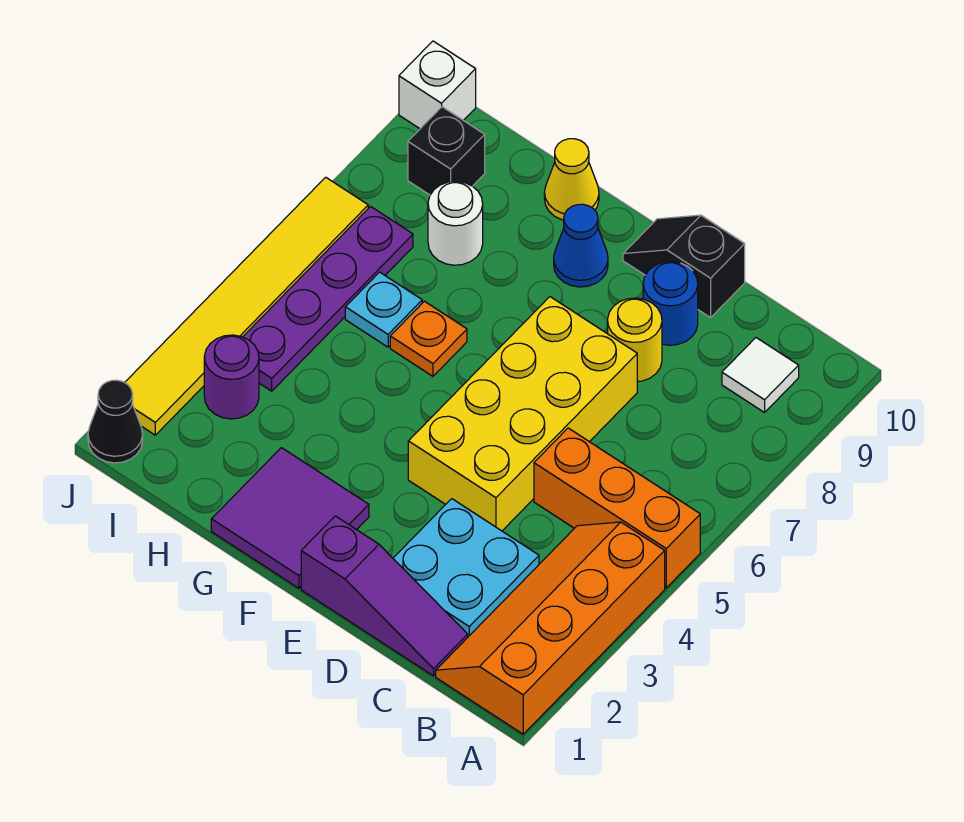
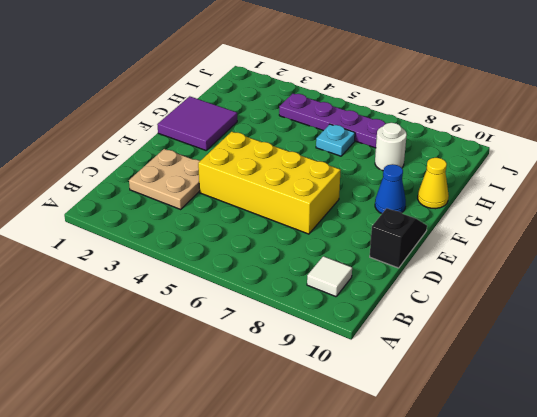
tan 2x2 plate [129,149,200,209] -> cyan 2x2 plate [393,499,539,637]
none -> orange 2x4 slope [436,522,665,734]
none -> orange 1x3 brick [534,428,700,588]
none -> purple 1x3 slope [301,516,468,676]

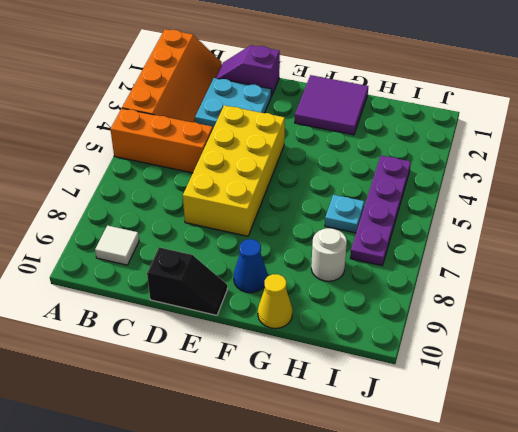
purple 1x2 slope [216,45,280,96] -> purple 1x3 slope [301,516,468,676]
none -> yellow 1x1 round brick [608,298,662,382]
none -> blue 1x1 round brick [643,261,698,345]
none -> orange 1x1 plate [390,301,467,376]

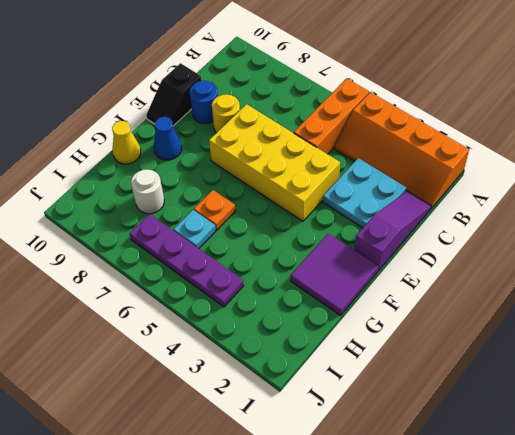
none -> white 1x1 tile [722,338,799,412]
none -> purple 1x1 round brick [204,335,259,419]
none -> black 1x1 brick [408,107,485,195]

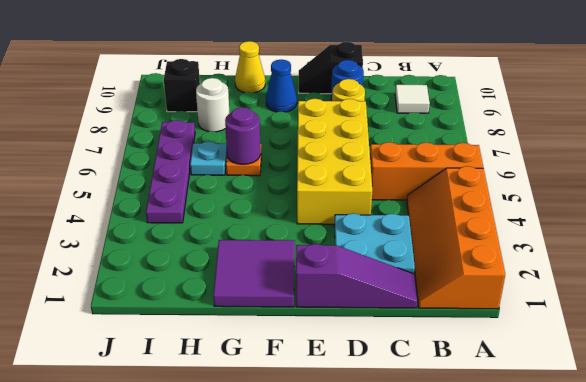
purple 1x1 round brick [225,107,261,164] -> purple 1x1 round brick moved to [204,335,259,419]
none -> black 1x1 cone [88,380,143,463]
none -> yellow 1x6 tile [125,177,368,435]
none -> white 1x1 brick [399,41,476,129]

